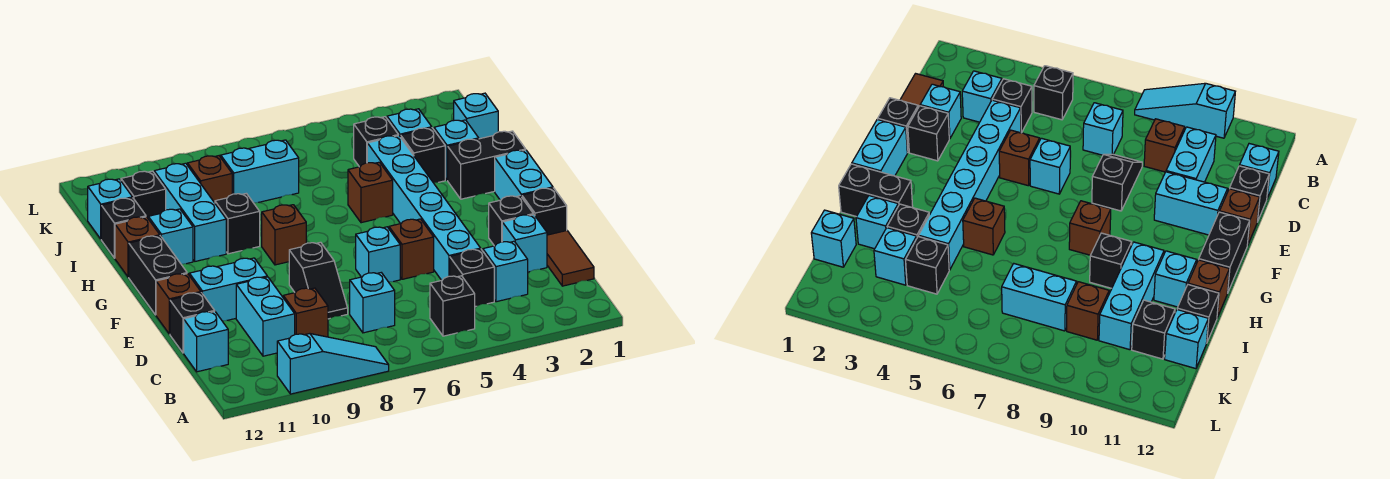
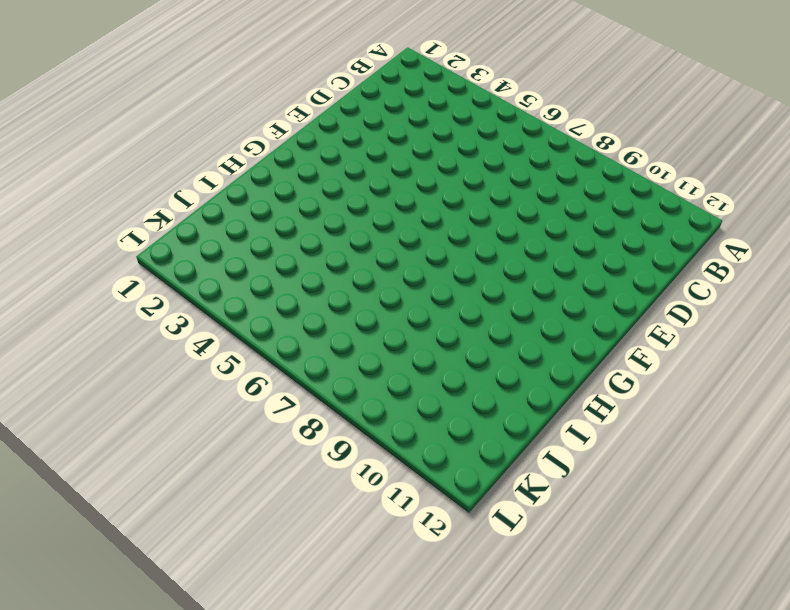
none -> cyan 1x3 slope [277,334,389,394]
none -> black 1x1 brick [430,276,475,336]
none -> brown 1x2 tile [547,231,594,286]
none -> cyan 1x1 brick [483,241,528,302]

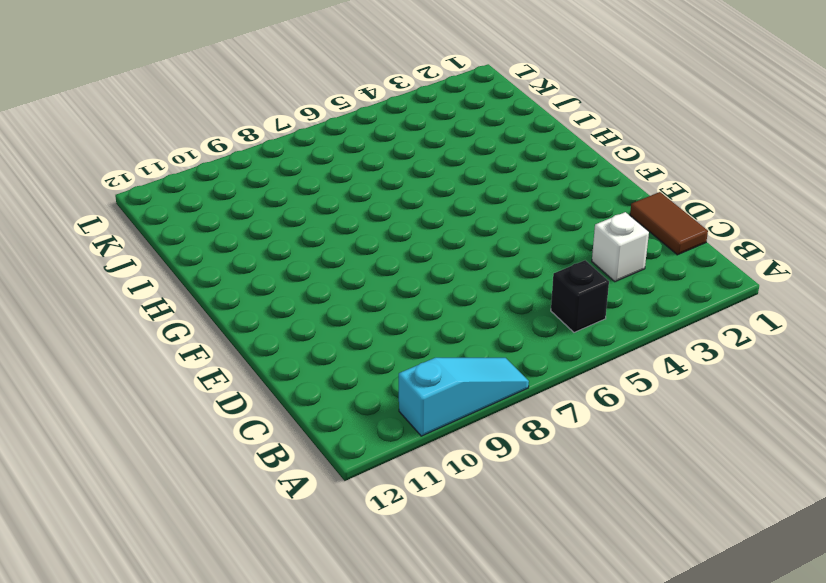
white 1x1 brick [592,212,649,282] -> cyan 1x1 brick [483,241,528,302]
none -> black 1x1 brick [450,249,494,307]
none -> cyan 1x1 brick [350,273,395,333]
none -> brown 1x1 brick [283,288,328,337]
none -> cyan 1x2 brick [236,277,295,356]

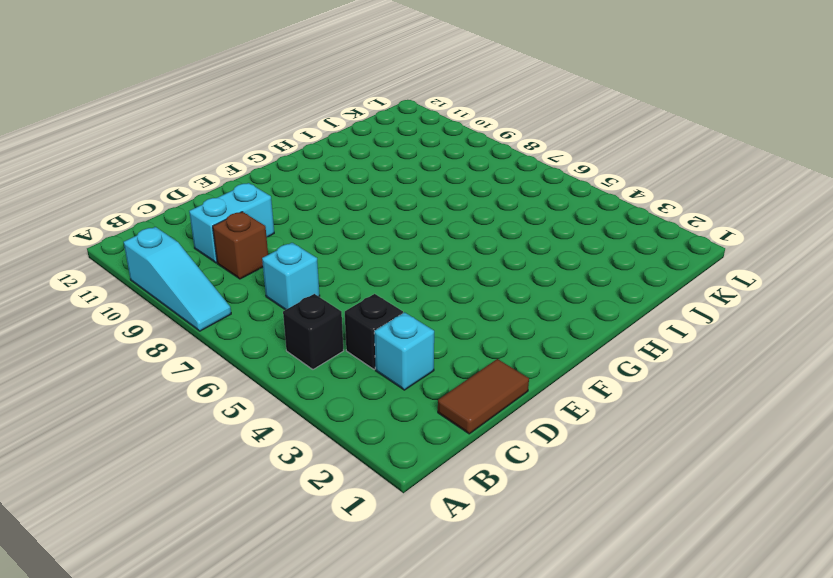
none -> cyan 1x1 brick [184,312,228,372]
none -> cyan 1x1 brick [502,215,547,272]
none -> cyan 1x6 brick [367,136,481,280]
none -> black 1x2 slope [289,242,348,319]

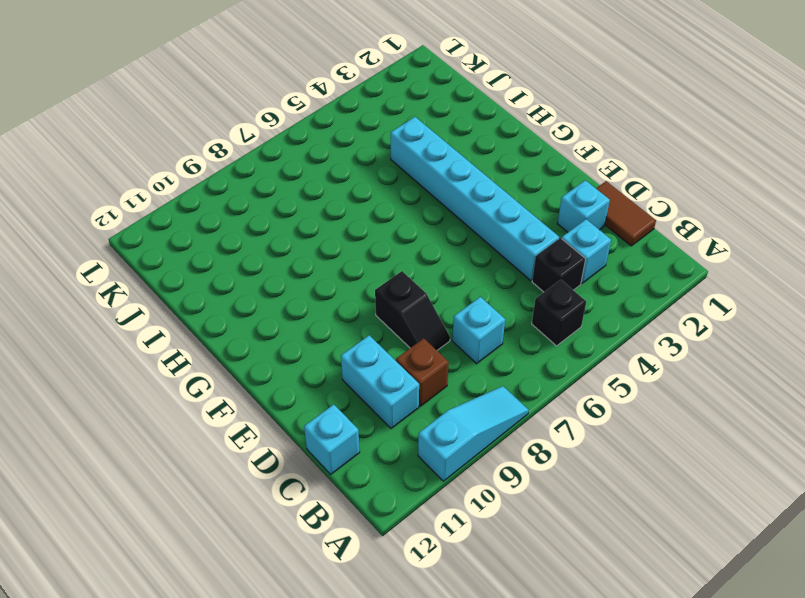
none -> black 1x1 brick [170,293,215,353]
none -> black 1x1 brick [522,188,567,235]
none -> black 1x1 brick [489,196,533,246]
none -> brown 1x1 brick [389,219,434,279]

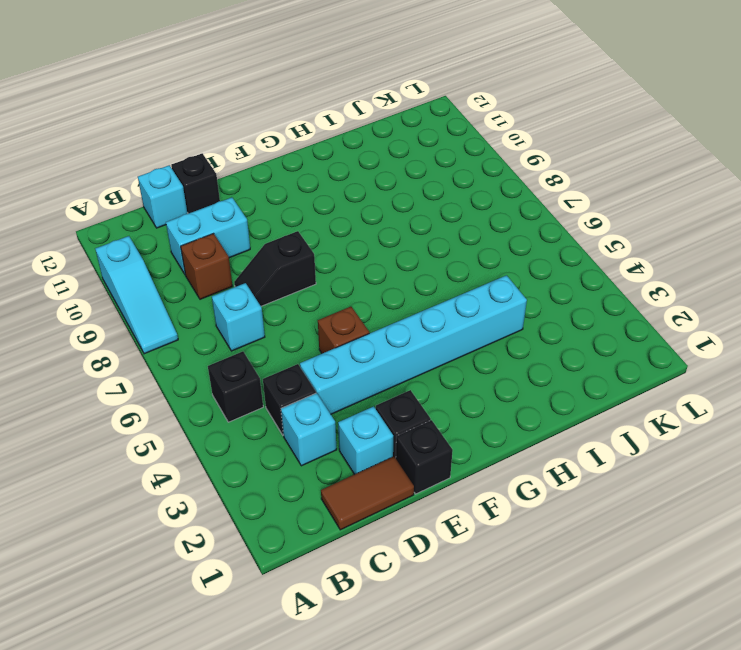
none -> cyan 1x1 brick [356,227,400,282]
none -> cyan 1x2 brick [189,258,267,321]
none -> brown 1x1 brick [156,274,201,334]
none -> cyan 1x2 brick [495,150,553,200]

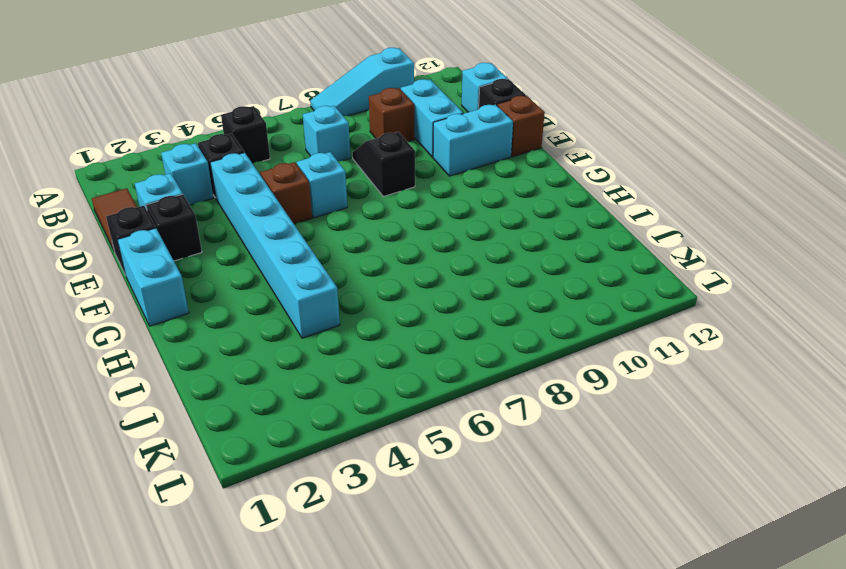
none -> black 1x2 brick [129,236,187,315]
none -> brown 1x1 brick [262,205,306,265]
none -> black 1x2 brick [448,131,526,199]
none -> brown 1x1 brick [348,162,393,223]

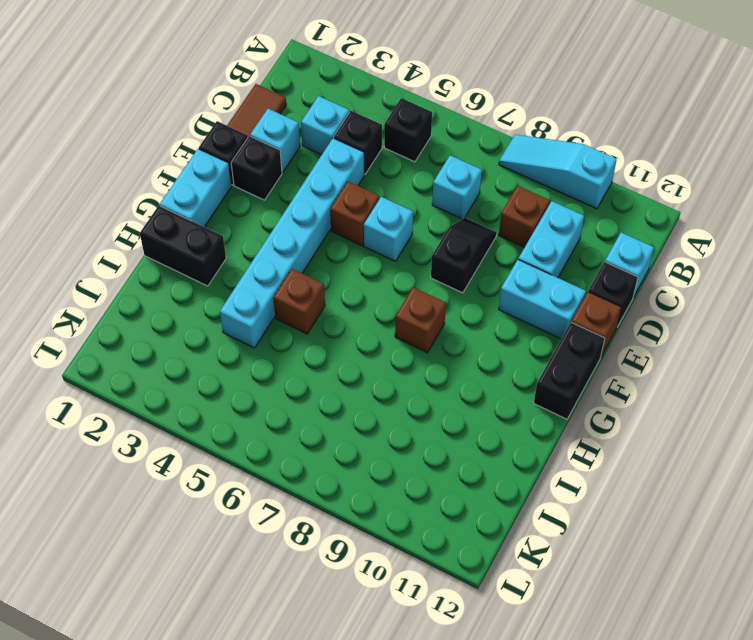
none -> black 1x1 brick [215,193,260,254]
none -> cyan 1x3 brick [154,163,226,261]
none -> cyan 1x1 brick [148,209,193,264]
none -> brown 1x1 brick [115,217,160,277]

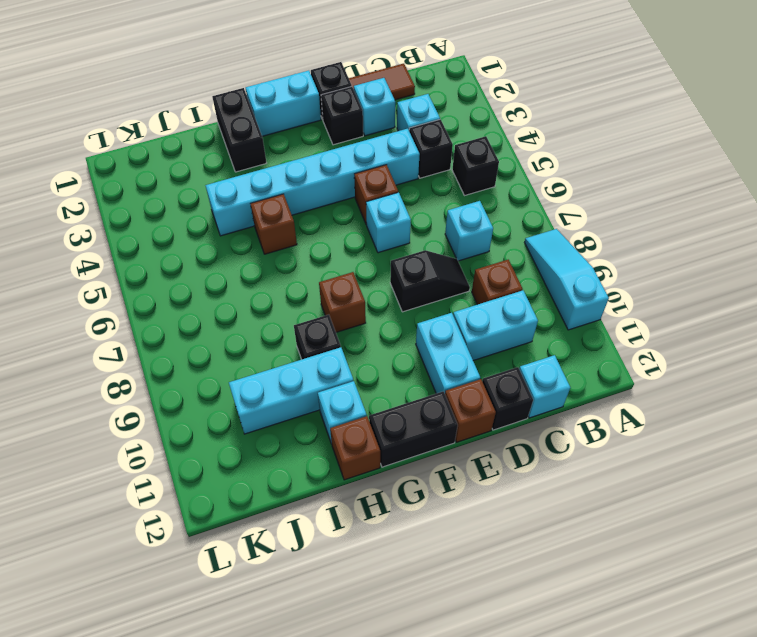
none -> cyan 1x1 brick [434,120,479,180]
none -> black 1x1 brick [401,128,445,183]
none -> black 1x1 brick [101,198,146,258]
none -> cyan 1x1 brick [454,93,498,139]

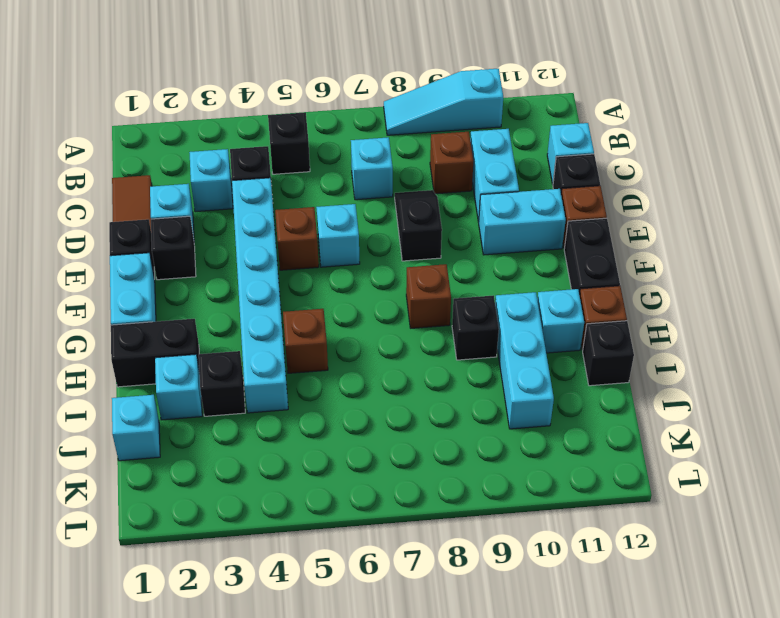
none -> cyan 1x1 brick [387,109,432,137]
none -> black 1x1 brick [354,117,398,167]
none -> cyan 1x2 brick [221,140,299,203]
none -> brown 1x1 brick [187,156,232,203]

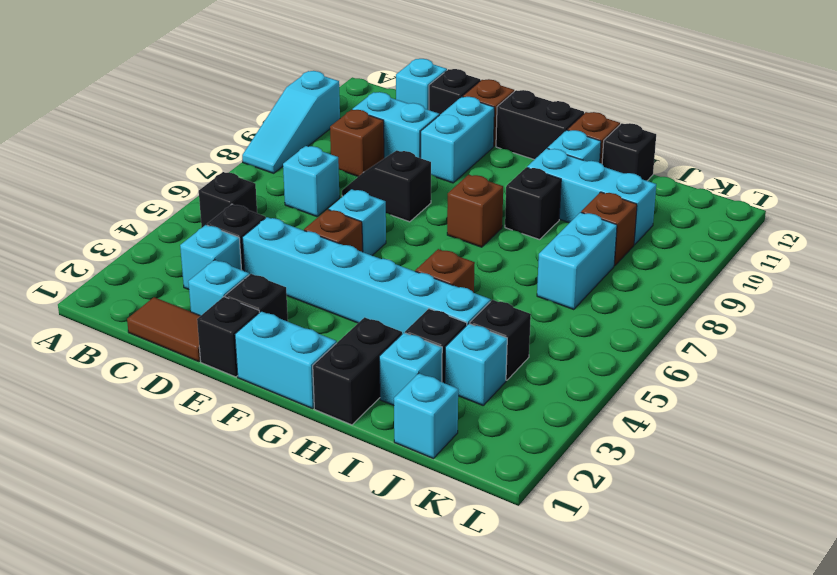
none -> black 1x1 brick [121,171,166,218]
none -> cyan 1x1 brick [88,179,132,239]

